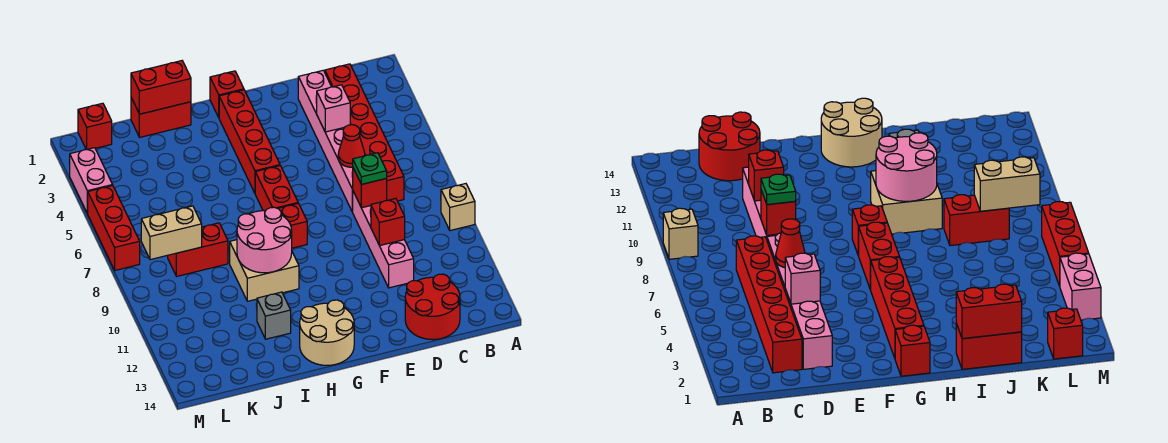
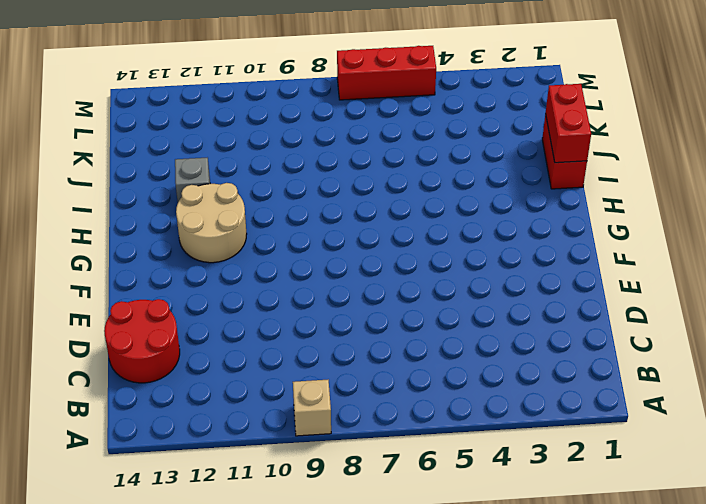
tan 2x2 round brick [176,183,247,263] -> tan 2x2 round brick moved to [300,300,354,365]
none -> red 1x6 brick [325,64,404,201]
none -> pink 1x6 brick [298,70,353,212]
none -> pink 1x4 brick [353,192,414,288]

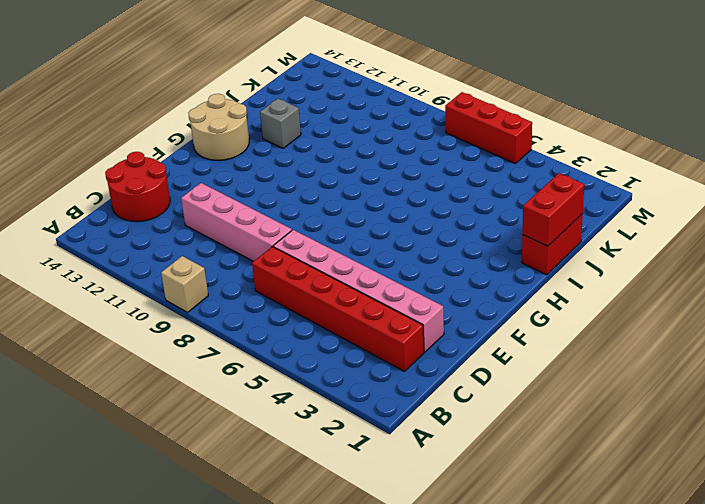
none -> red 1x1 brick [210,71,244,117]
none -> red 1x4 brick [219,90,280,193]
none -> red 1x2 brick [255,166,298,211]

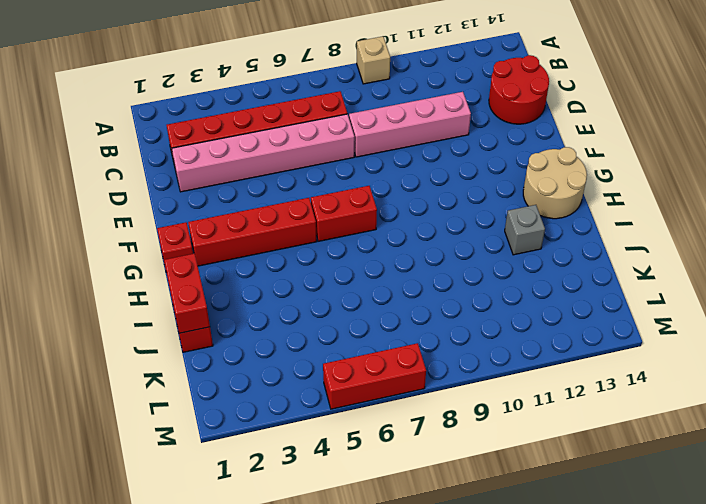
none -> red 1x1 brick [278,203,307,248]
none -> tan 2x2 brick [229,240,299,301]
none -> red 1x2 brick [168,223,228,276]

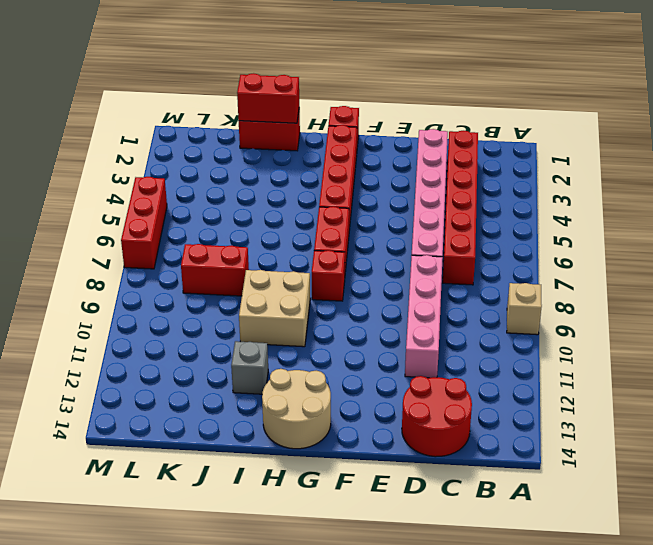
none -> red 1x1 brick [78,103,112,150]
none -> pink 1x2 brick [69,148,113,213]
none -> pink 1x1 brick [317,85,350,132]

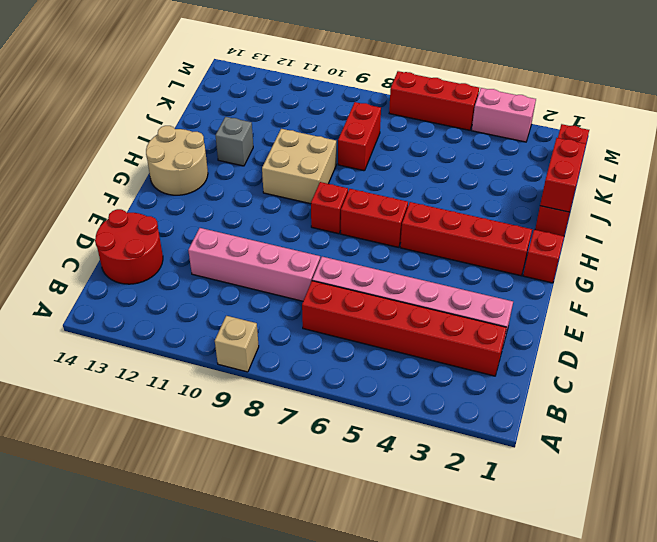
none -> pink 1x1 brick [317,85,350,132]
none -> red 1x1 cone [338,125,365,167]
none -> red 1x1 brick [353,168,387,208]

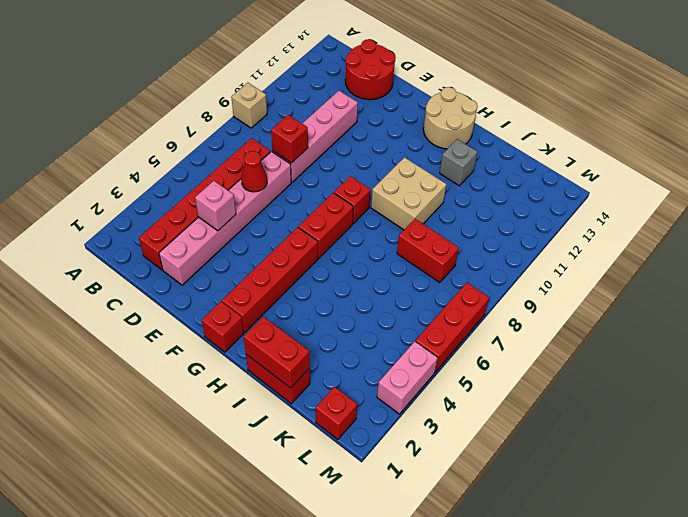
none -> red 1x1 brick [371,198,405,246]
none -> pink 2x2 round brick [237,207,292,273]
none -> tan 1x2 brick [141,206,202,260]

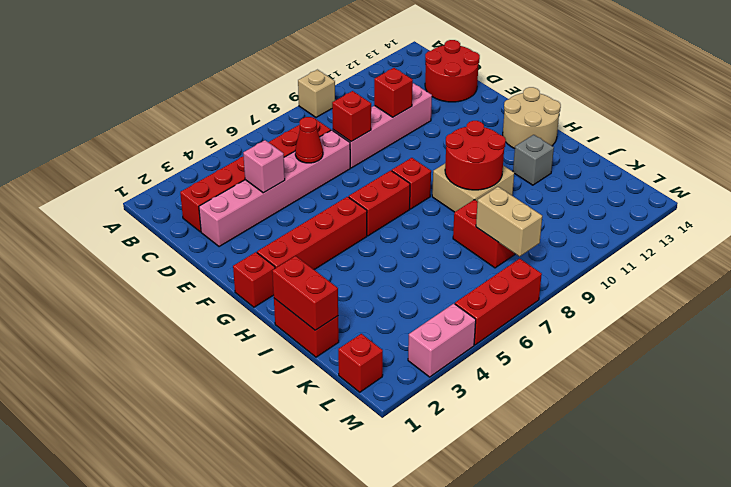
red 2x2 round brick [445,121,506,190] -> pink 2x2 round brick [237,207,292,273]
none -> green 1x1 plate [353,153,387,184]

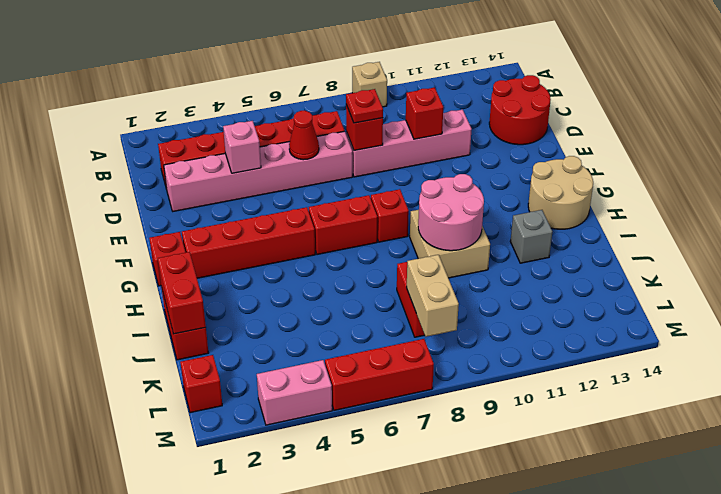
red 1x1 plate [346,89,383,123] -> green 1x1 plate [353,153,387,184]

